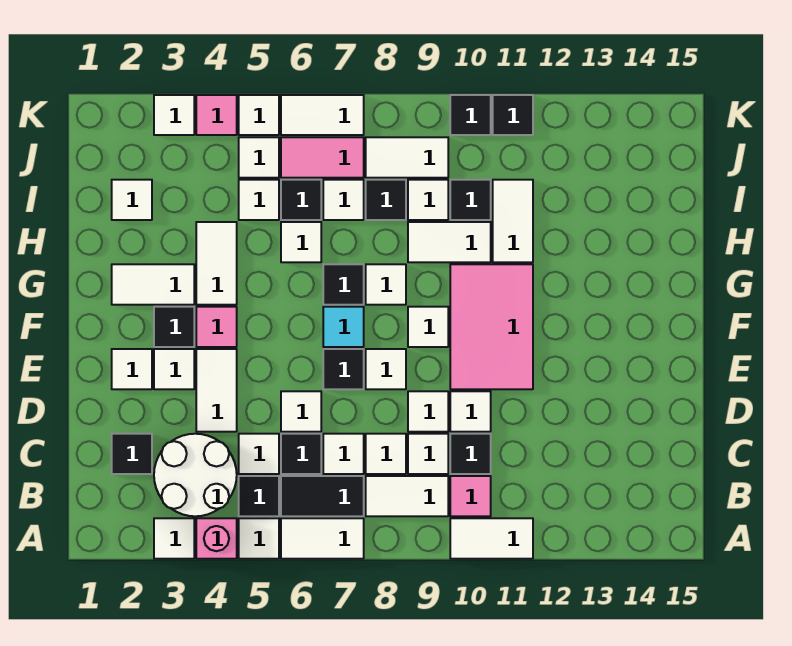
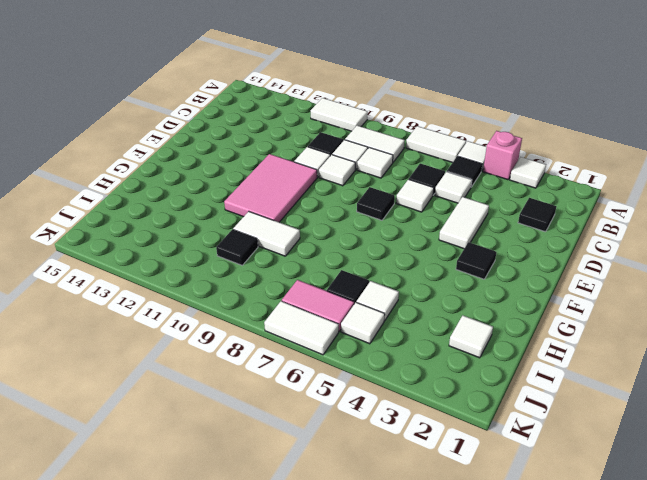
none -> white 2x2 round brick [154,434,237,516]
none -> black 1x2 tile [281,476,364,516]
none -> pink 1x1 tile [450,476,491,516]
none -> white 1x1 tile [323,434,364,474]

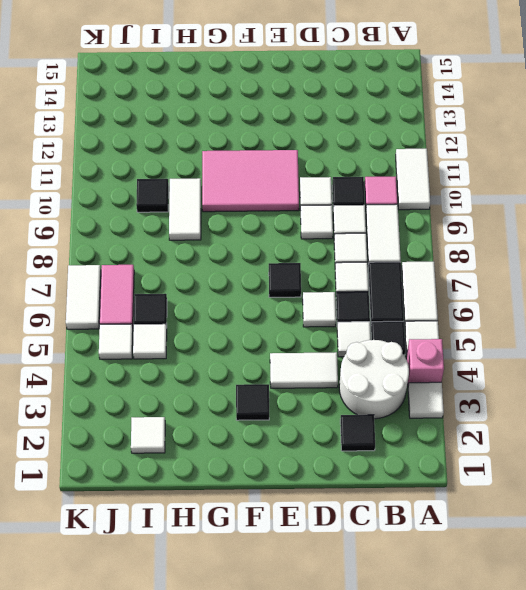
none -> white 1x1 tile [112,349,152,389]
none -> white 1x1 tile [154,349,194,389]
none -> white 1x1 tile [366,349,406,389]
none -> pink 1x1 tile [196,307,237,347]

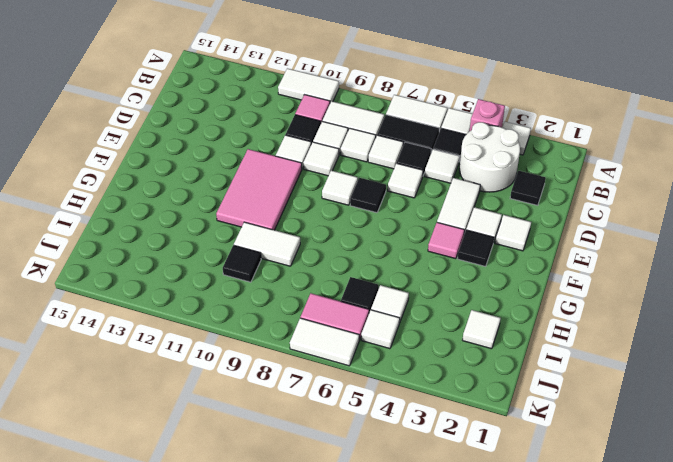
none -> cyan 1x1 tile [323,307,364,347]
none -> white 1x1 tile [408,307,448,347]
none -> white 1x2 tile [112,264,194,305]
none -> white 1x2 tile [196,222,237,305]

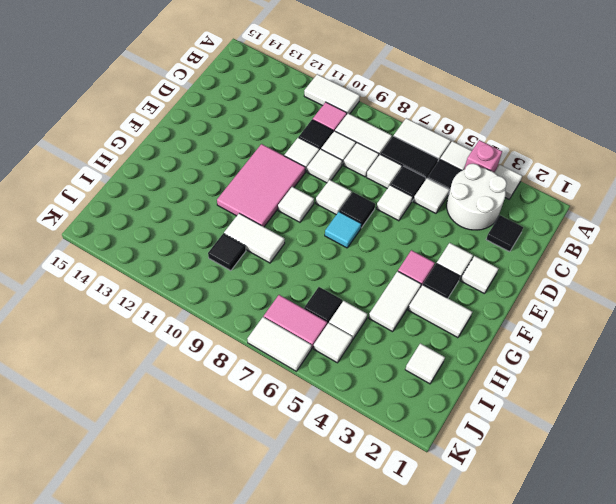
none -> white 1x2 tile [196,349,237,432]
none -> black 1x1 tile [323,264,364,305]
none -> white 1x1 tile [366,264,406,305]
none -> white 1x1 tile [281,222,321,262]

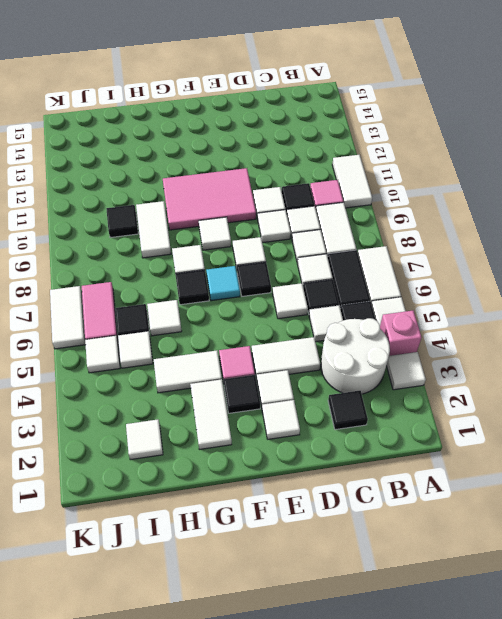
none -> white 1x2 tile [493,180,533,262]
none -> white 1x1 tile [323,180,364,220]
none -> black 1x1 tile [366,180,406,220]
none -> white 1x1 tile [408,180,448,220]

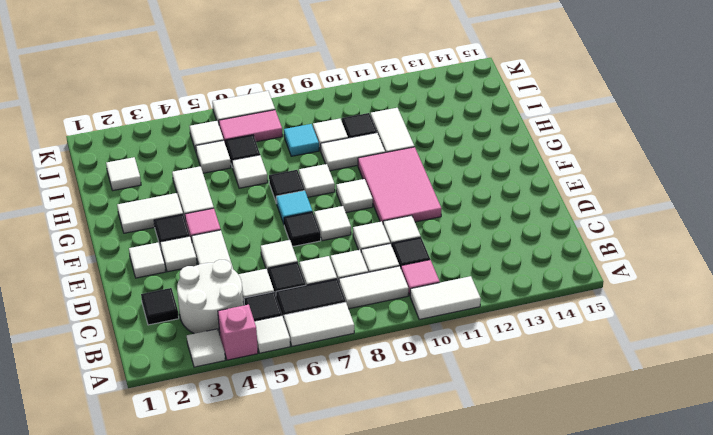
cyan 1x1 tile [284,124,319,156] -> black 1x1 tile [366,180,406,220]
none -> white 1x1 tile [323,180,364,220]
none -> white 1x2 tile [366,137,448,178]
none -> white 1x1 tile [154,95,194,135]
none -> pink 1x1 tile [196,95,237,135]

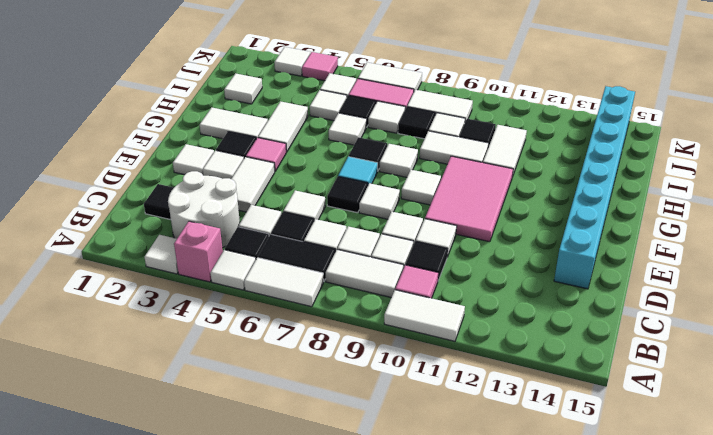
cyan 1x8 brick [554,86,635,289] -> none
none -> white 1x1 tile [239,95,279,135]
none -> black 1x1 tile [450,95,491,135]
none -> black 1x1 tile [493,95,533,135]

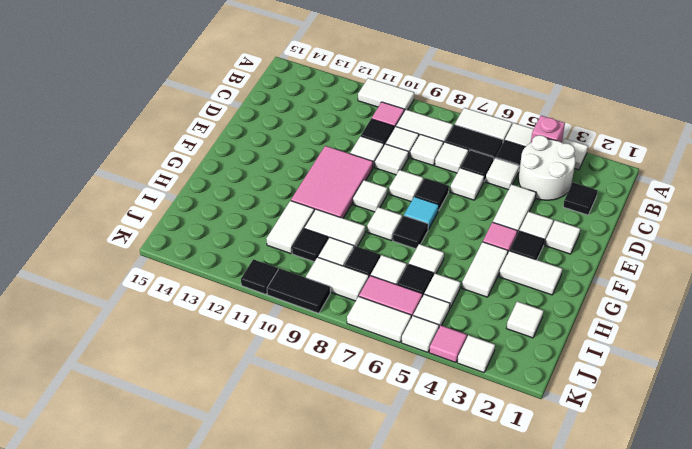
black 1x2 tile [267,268,330,313] -> black 1x1 tile [450,95,491,135]

